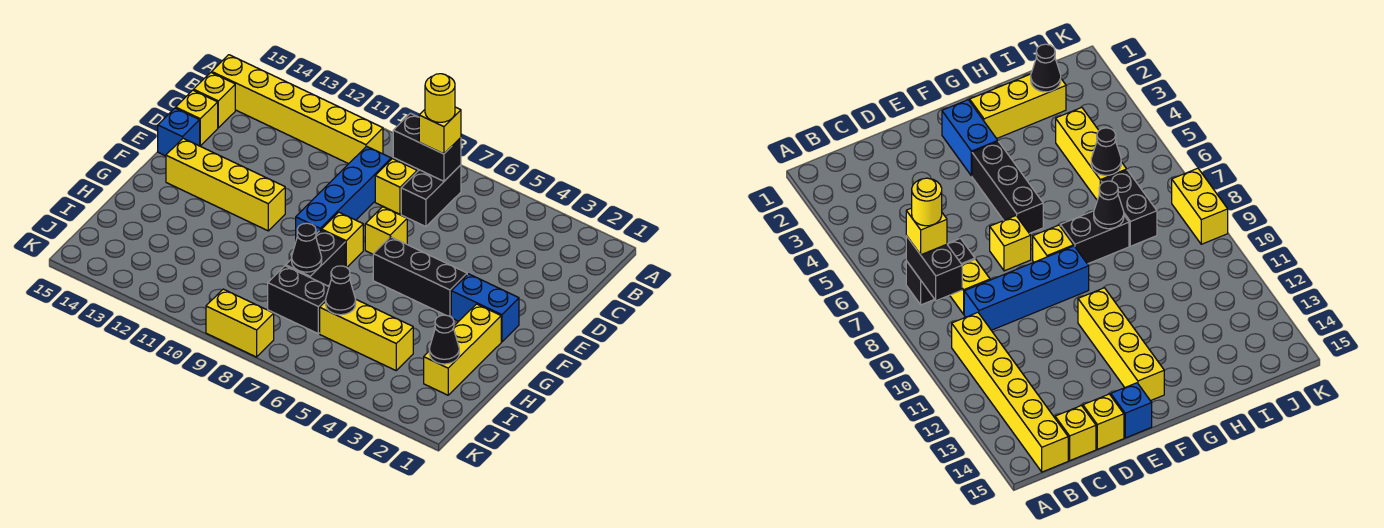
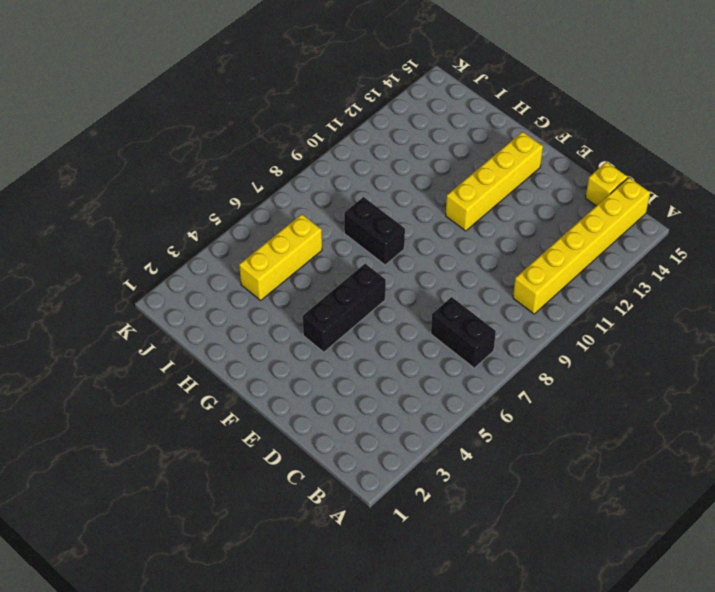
none -> yellow 1x1 brick [375,159,417,214]
none -> blue 1x4 brick [296,146,391,240]
none -> yellow 1x1 brick [176,90,218,146]

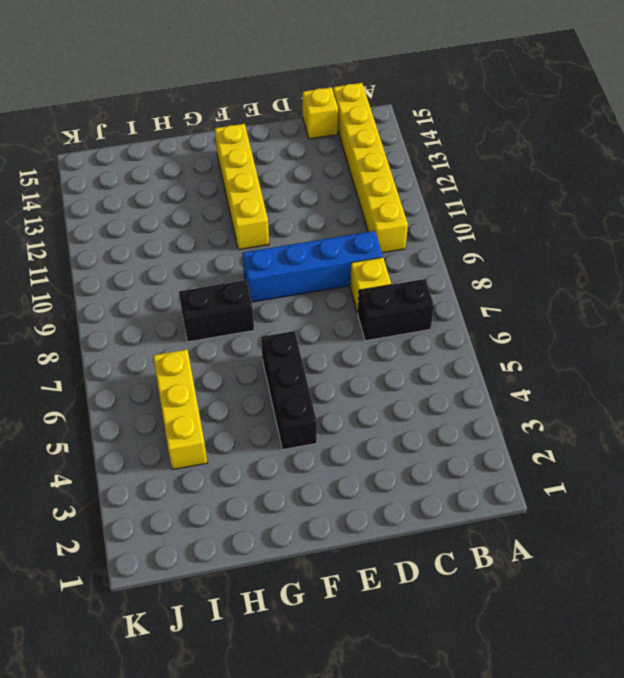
none -> yellow 1x1 brick [176,90,218,146]
none -> yellow 1x1 brick [365,207,407,254]
none -> blue 1x1 brick [158,108,200,156]

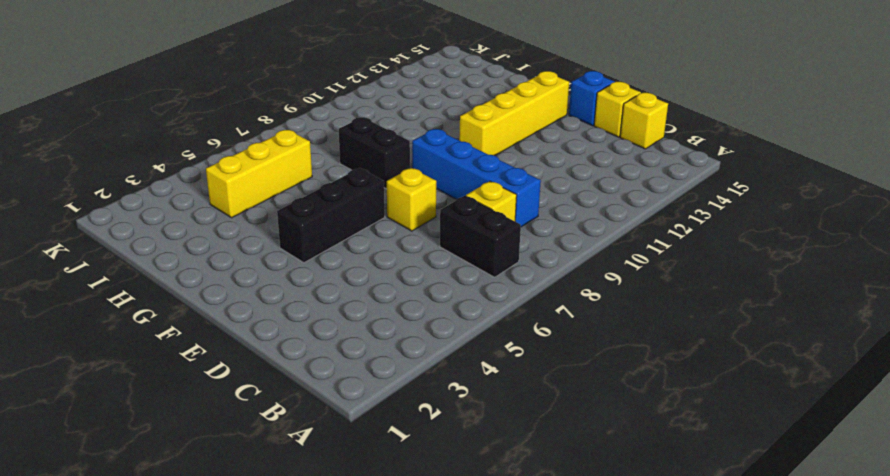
none -> yellow 1x6 brick [212,55,383,164]
none -> blue 1x2 brick [451,274,519,342]
none -> yellow 1x1 brick [322,212,363,267]

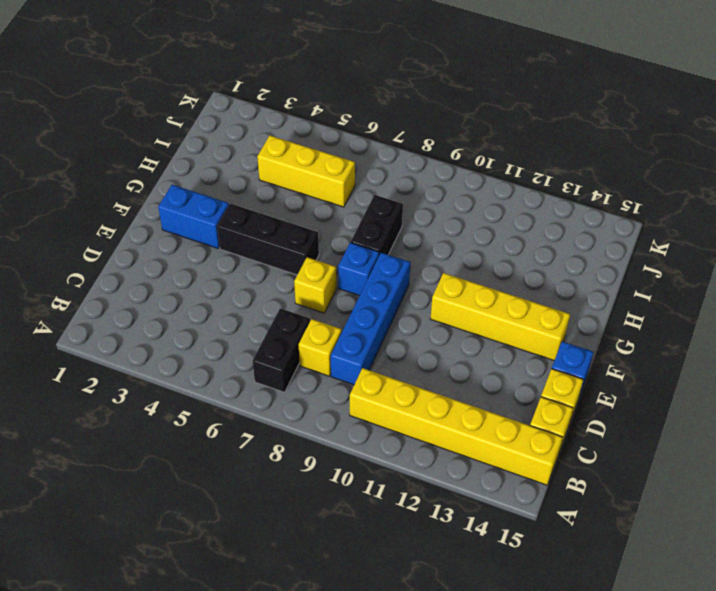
blue 1x1 brick [338,242,379,296] -> yellow 1x1 brick [322,212,363,267]
none -> yellow 1x3 brick [424,304,501,395]
none -> black 1x2 brick [268,266,329,334]
none -> yellow 1x2 brick [206,289,274,357]

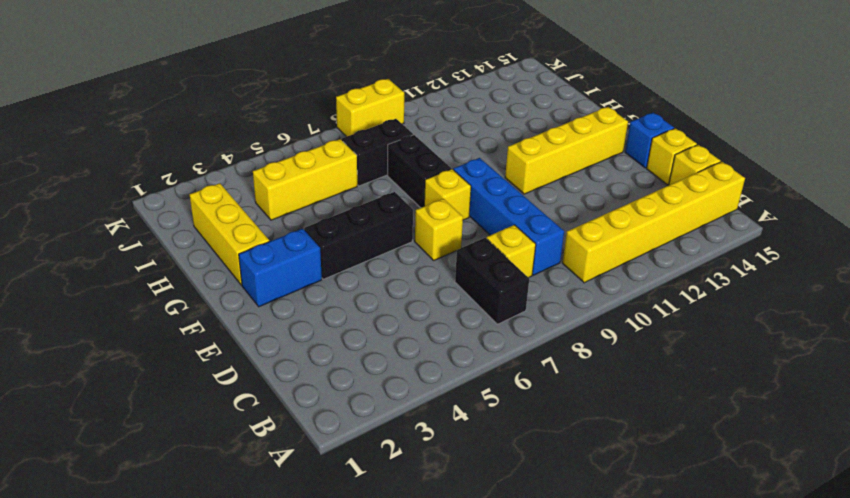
none -> black 1x2 brick [393,113,461,181]
none -> black 1x1 cone [292,223,322,272]
none -> black 1x1 cone [429,315,459,364]

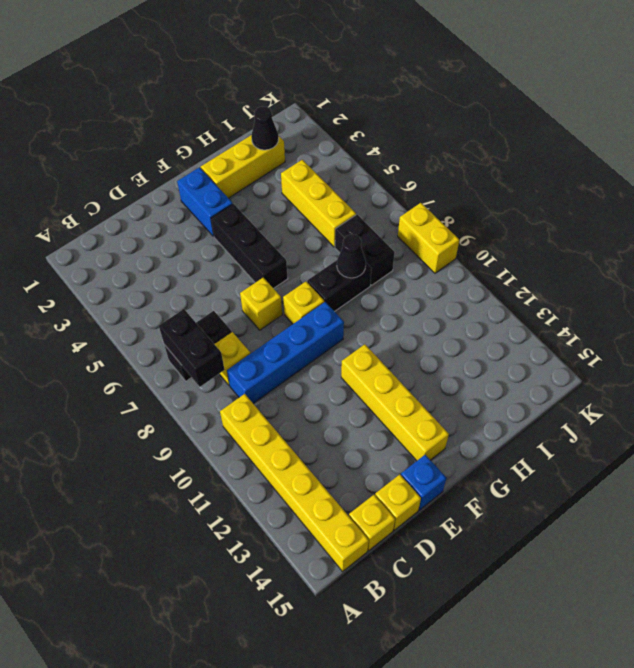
none -> black 1x1 cone [326,266,356,315]
none -> yellow 1x1 brick [419,107,461,154]
none -> yellow 1x1 round brick [425,74,455,122]

